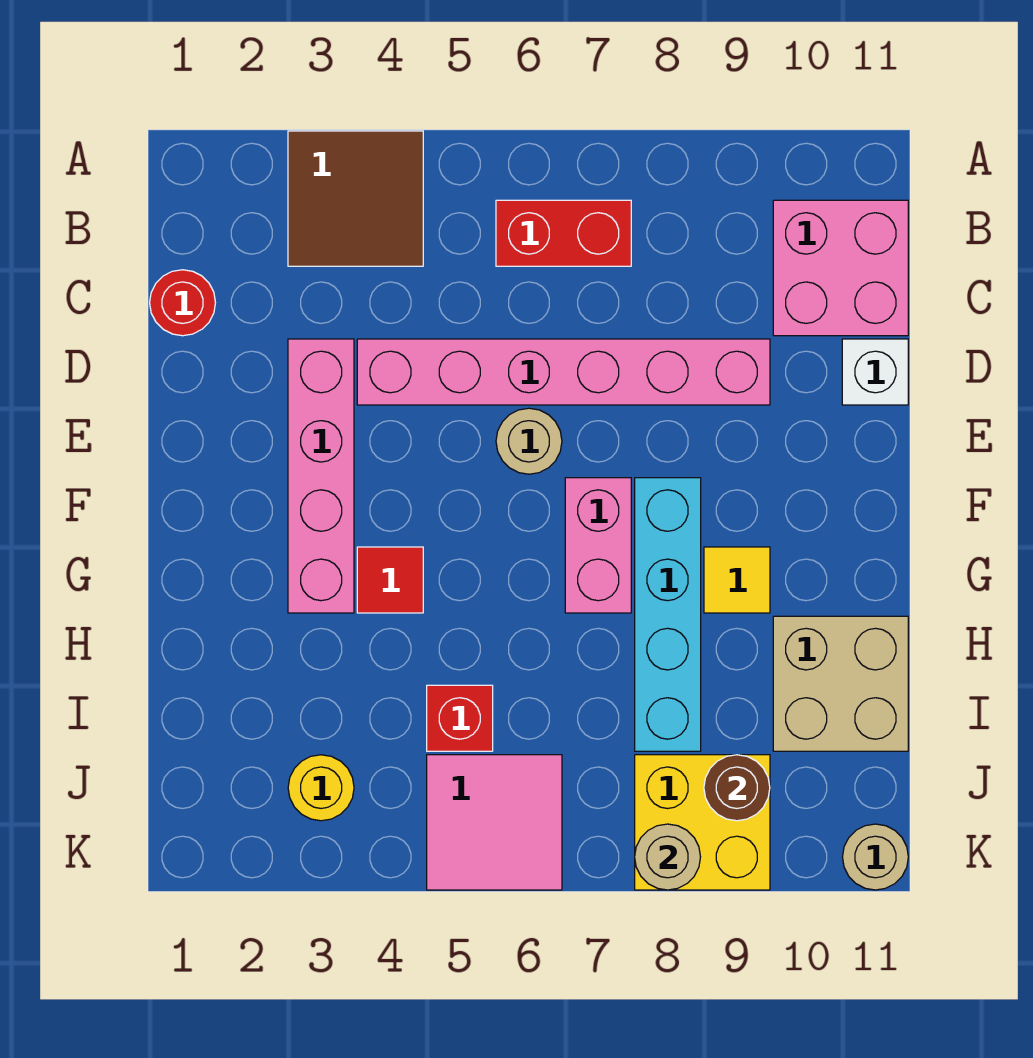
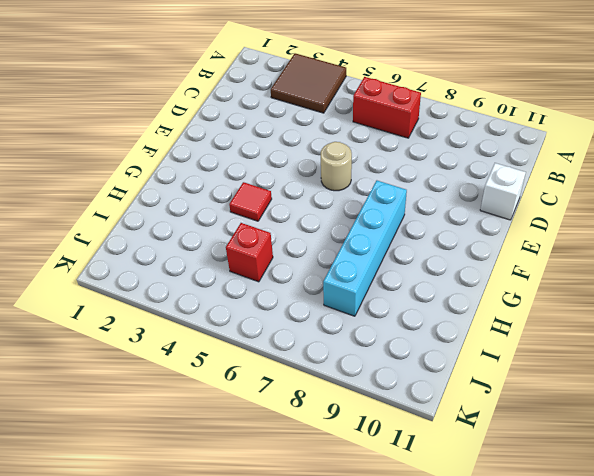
none -> pink 2x2 brick [773,200,908,336]
none -> red 1x1 round brick [150,270,215,336]
none -> pink 1x4 brick [288,339,354,613]

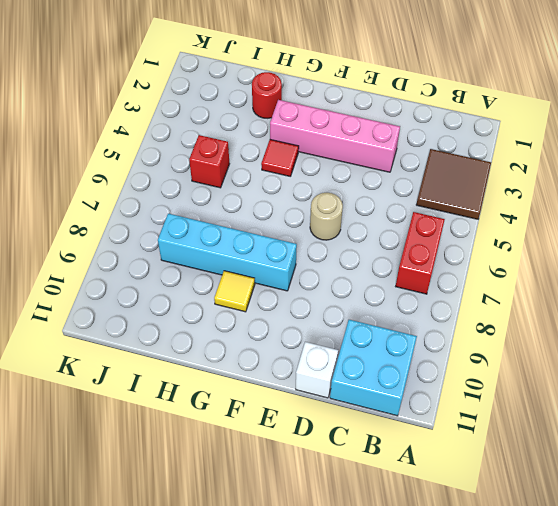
cyan 2x2 brick [330,320,417,416] -> pink 2x2 brick [773,200,908,336]
red 1x1 round brick [252,72,282,118] -> red 1x1 round brick moved to [150,270,215,336]
none -> pink 1x6 brick [357,339,770,405]
none -> pink 1x2 brick [565,478,631,613]
none -> tan 2x2 brick [773,616,908,751]

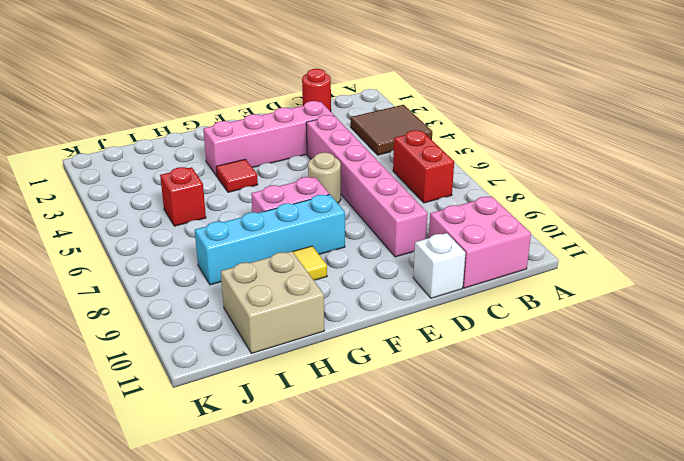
none -> yellow 1x1 round brick [288,755,354,821]
none -> pink 2x2 tile [427,755,562,890]
none -> yellow 2x2 brick [635,755,770,890]

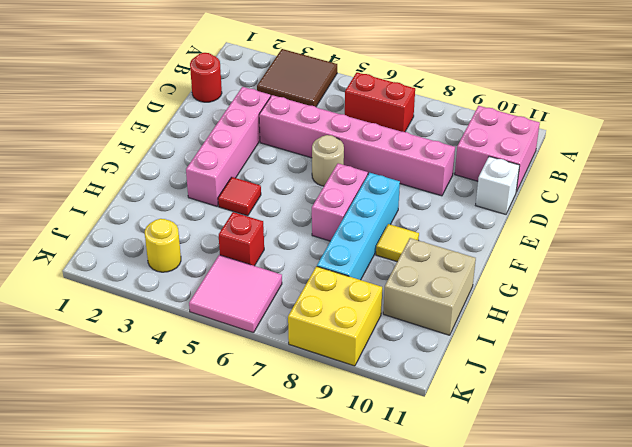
none -> tan 1x1 round brick [843,824,908,890]
none -> brown 1x1 round brick [704,755,770,821]
none -> tan 1x1 round brick [635,824,700,890]

